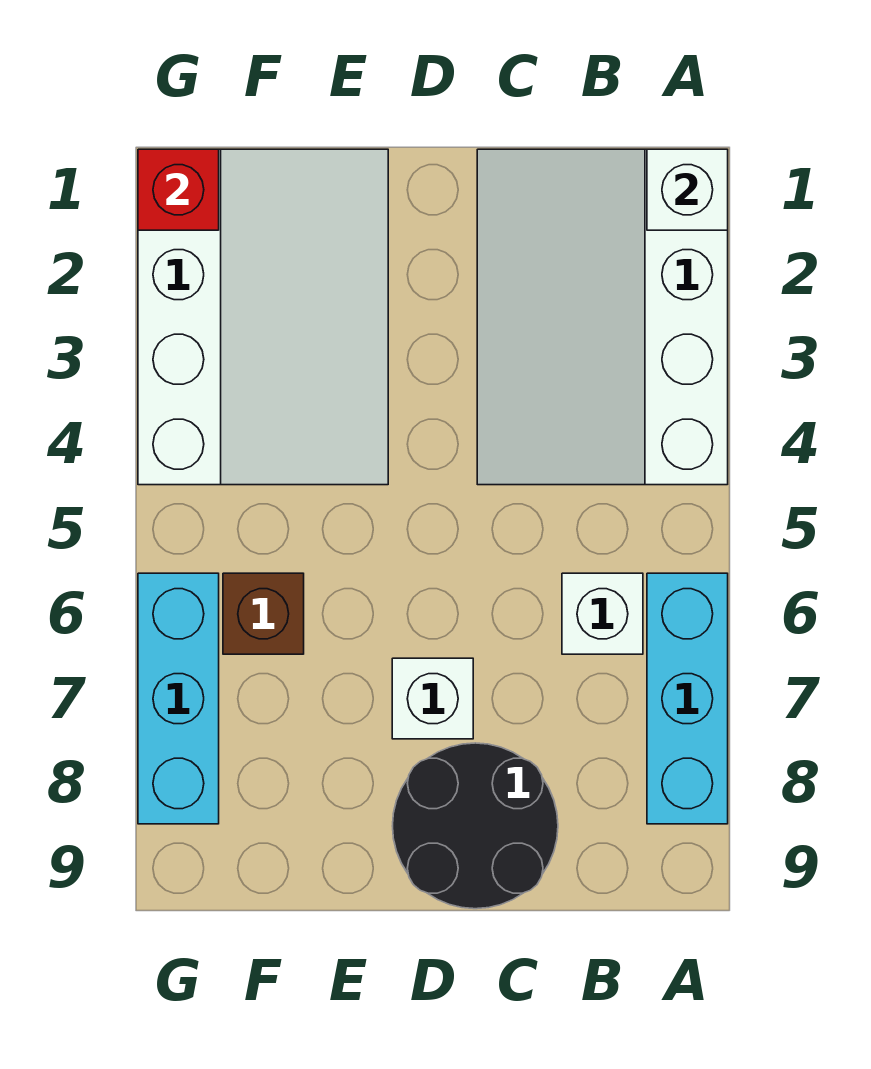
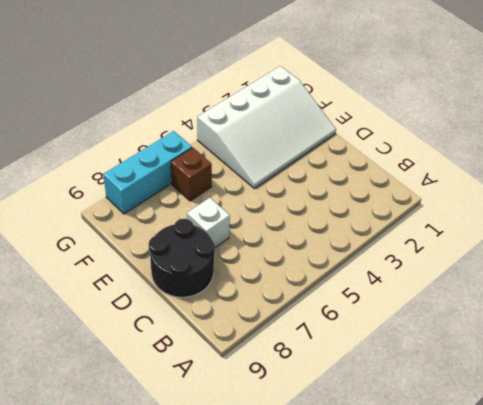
none -> white 3x4 slope [477,149,728,485]
none -> cyan 1x3 brick [647,573,728,824]

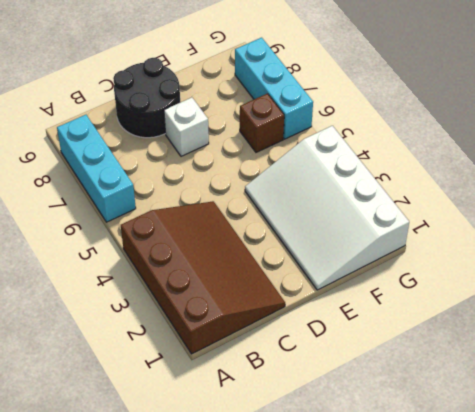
brown 3x4 slope [121,201,285,354] -> white 3x4 slope [477,149,728,485]
none -> white 1x1 brick [562,573,643,654]
none -> white 1x1 brick [647,149,728,230]

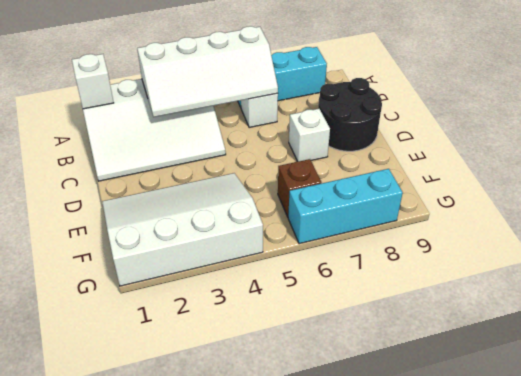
white 2x4 slope [137,26,278,117] -> none
none -> red 1x1 brick [138,149,219,230]

